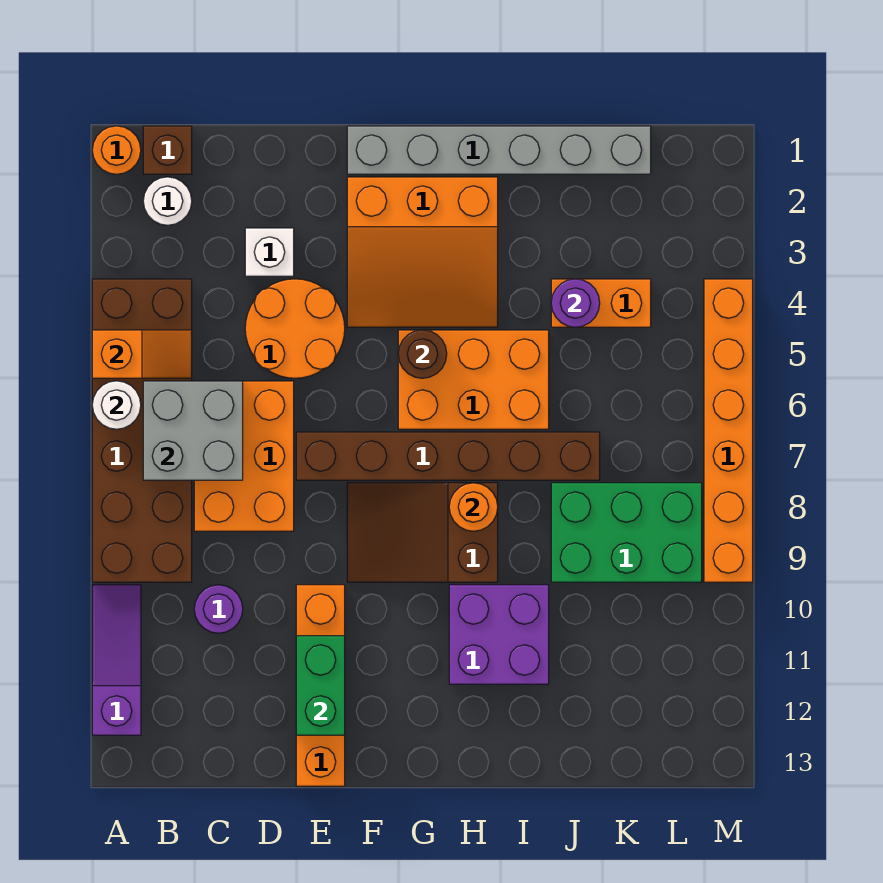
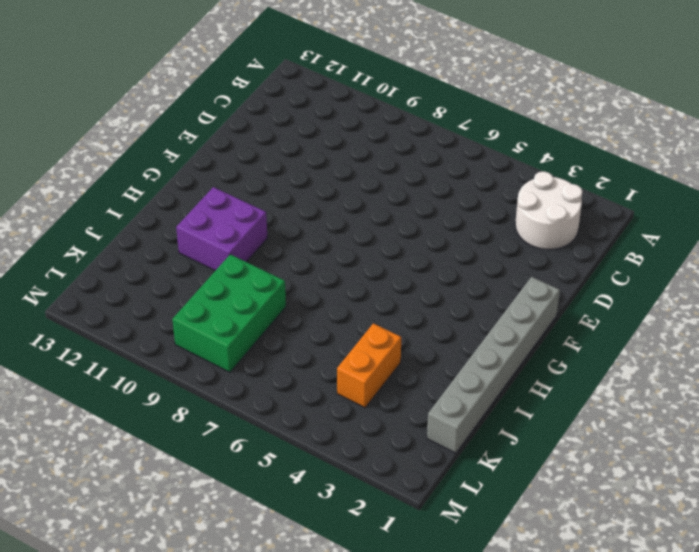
white 2x2 round brick [515,171,583,249] -> white 1x1 round brick [143,177,192,225]
none -> orange 1x1 round brick [92,126,141,174]
none -> brown 2x6 brick [92,279,192,582]
none -> purple 1x3 slope [92,585,141,735]

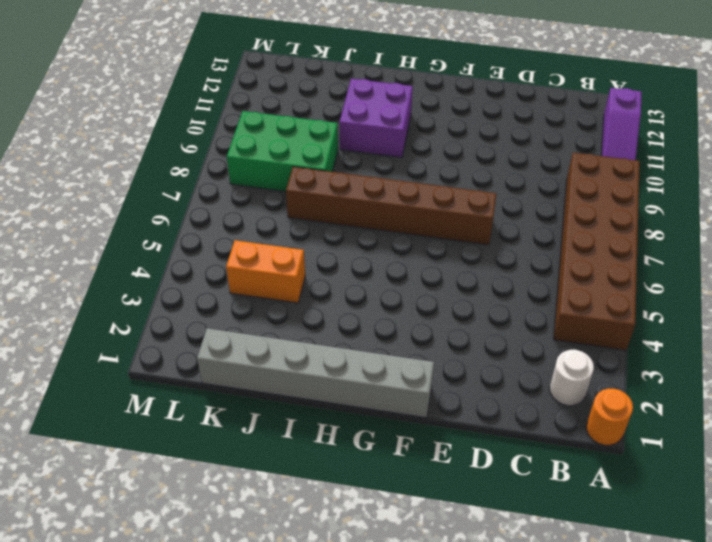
none -> brown 1x1 brick [143,126,192,174]
none -> orange 2x3 brick [194,381,294,531]
none -> purple 1x1 round brick [194,585,243,633]

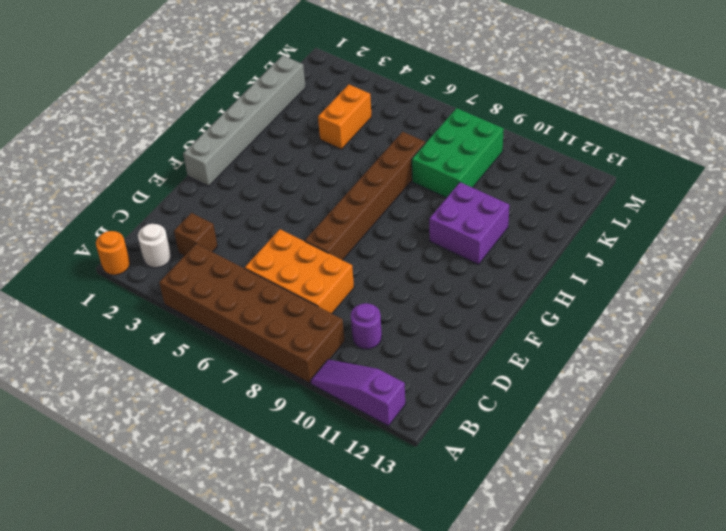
brown 1x1 brick [174,213,218,256] -> brown 1x1 brick moved to [143,126,192,174]
none -> white 1x1 brick [245,228,294,276]
none -> orange 2x2 round brick [245,279,345,378]
none -> orange 1x4 brick [296,585,345,786]

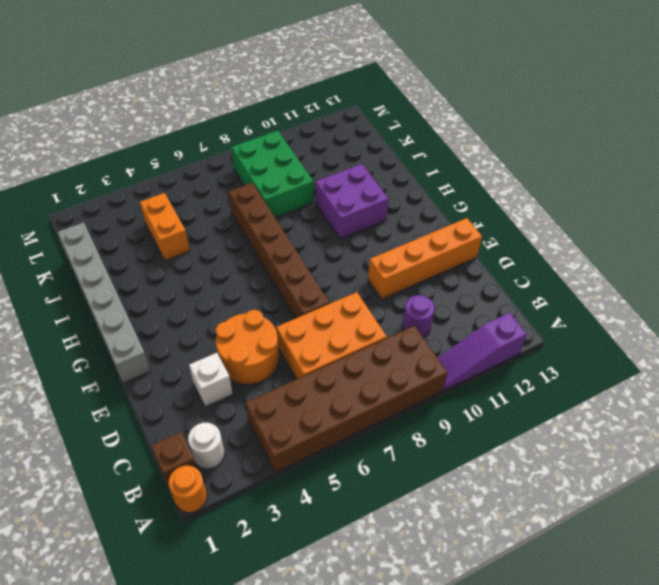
none -> orange 3x3 slope [347,177,498,327]
none -> brown 2x3 slope [347,483,498,582]
none -> orange 2x3 brick [398,330,549,429]

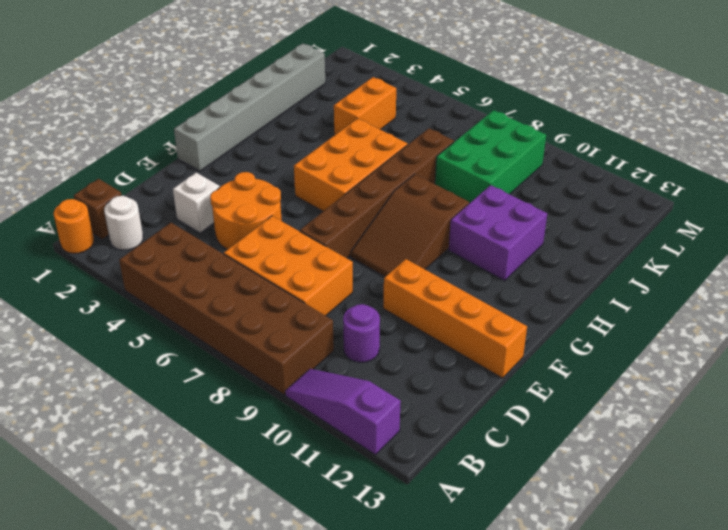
none -> orange 3x3 slope [347,177,498,327]
none -> orange 1x6 brick [704,279,753,582]
none -> orange 1x2 slope [92,330,192,378]

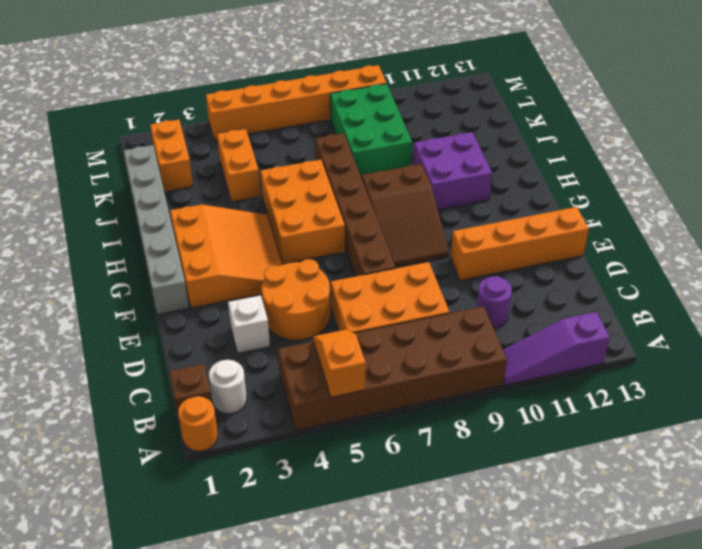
orange 1x2 brick [150,120,193,192] -> none
none -> white 1x1 round brick [92,381,141,429]
none -> grey 2x2 brick [143,381,243,480]
none -> green 1x2 brick [296,636,345,735]

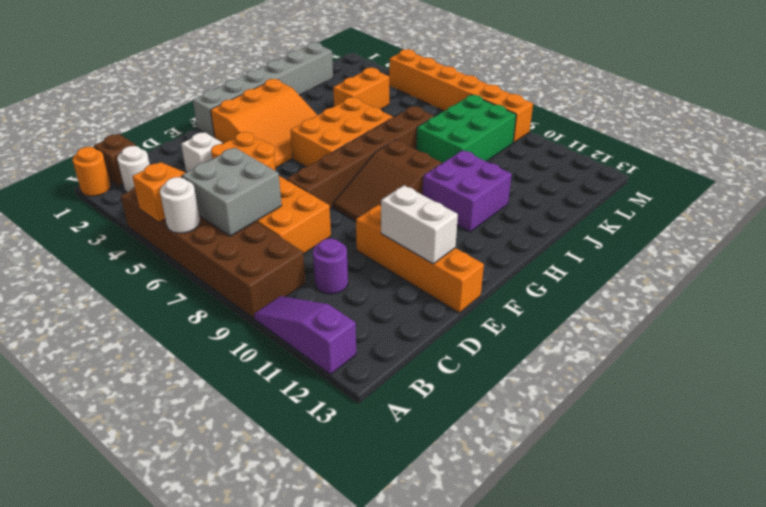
white 1x2 brick [381,185,458,264] -> green 1x2 brick [296,636,345,735]
none -> brown 1x1 round brick [398,330,447,378]
none -> orange 1x1 round brick [449,483,498,531]
none -> purple 1x1 round brick [551,279,600,327]

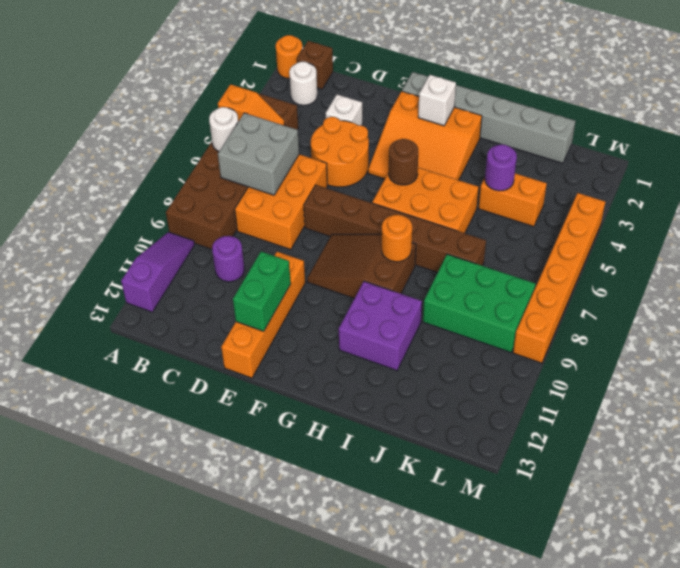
white 1x1 brick [418,75,456,126] -> none

